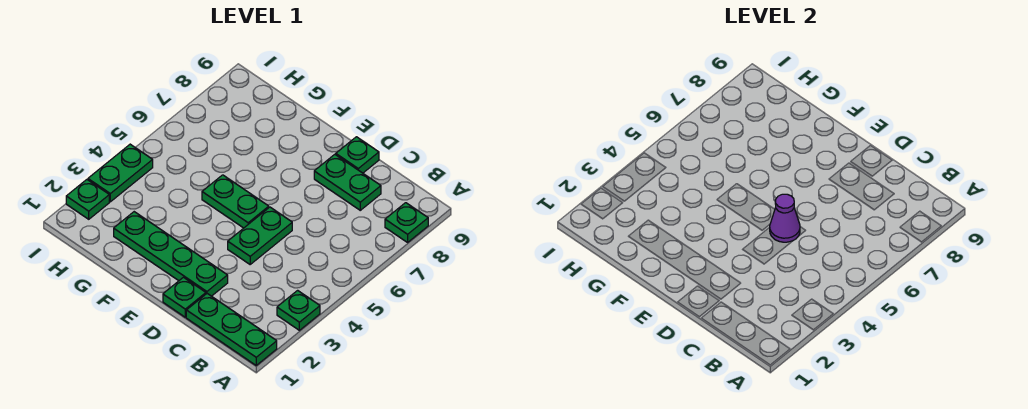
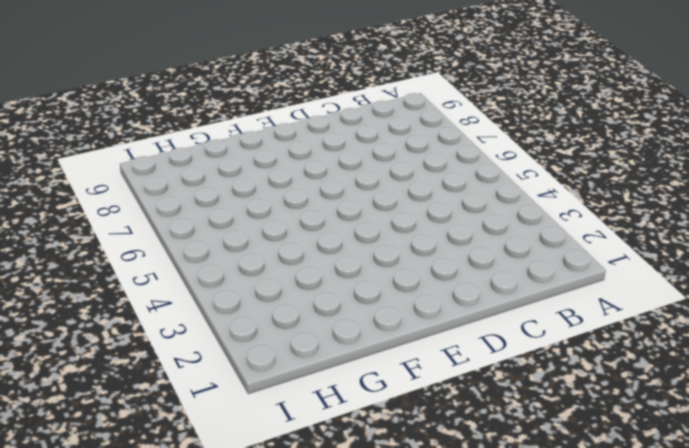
none -> green 1x3 plate [186,294,277,365]
none -> green 1x1 plate [277,290,320,330]
none -> green 1x1 plate [385,203,428,242]

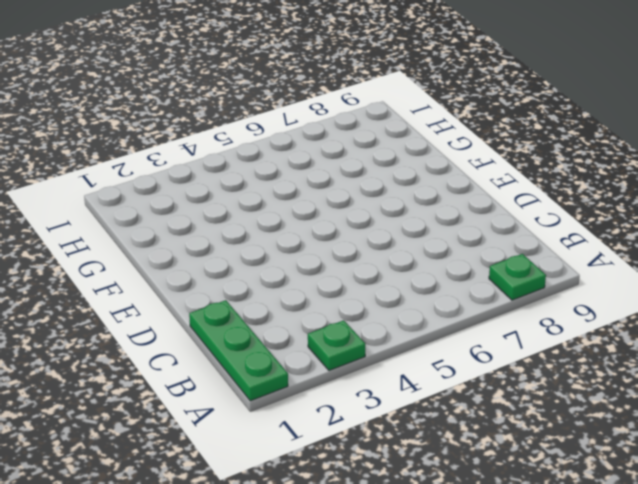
none -> green 1x2 plate [314,154,381,210]
none -> green 1x1 plate [163,277,206,317]
none -> green 1x4 plate [114,212,228,296]

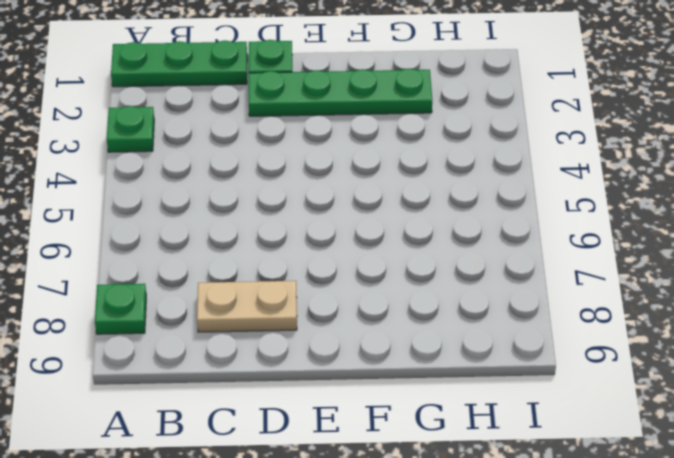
tan 1x2 plate [197,281,297,332] -> green 1x2 plate [314,154,381,210]
none -> green 1x2 plate [228,207,292,264]
none -> green 1x1 plate [336,137,379,173]
none -> green 1x2 plate [202,175,269,228]

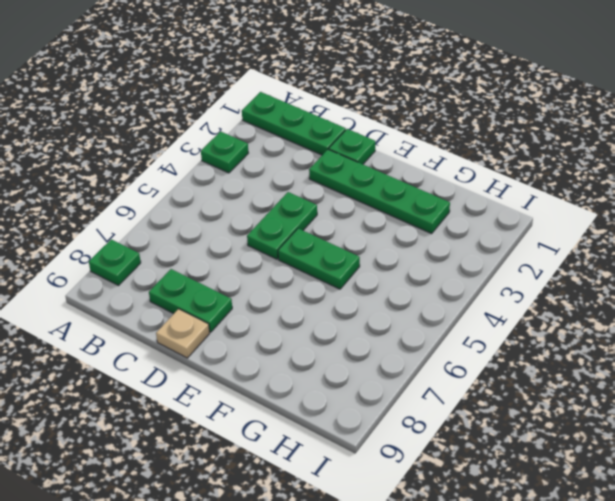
tan 1x1 plate [156,309,210,358] -> green 1x1 plate [336,137,379,173]
none -> green 1x1 plate [66,180,109,219]
none -> green 1x2 plate [88,144,153,202]
none -> purple 1x1 cone [770,194,800,242]

